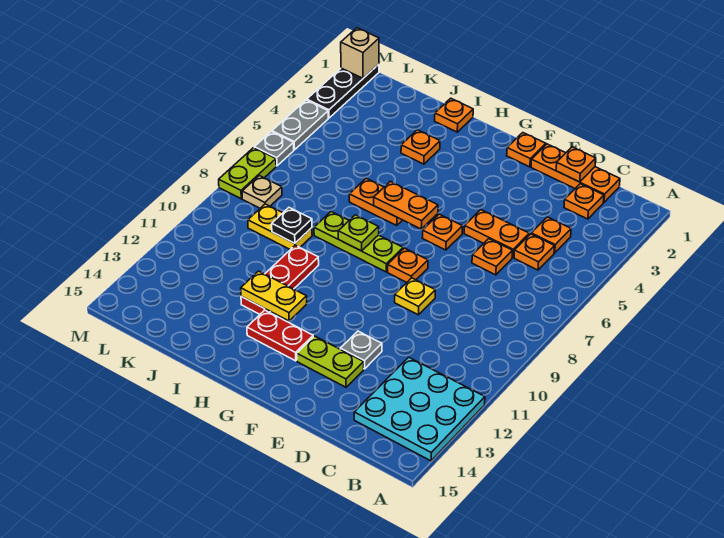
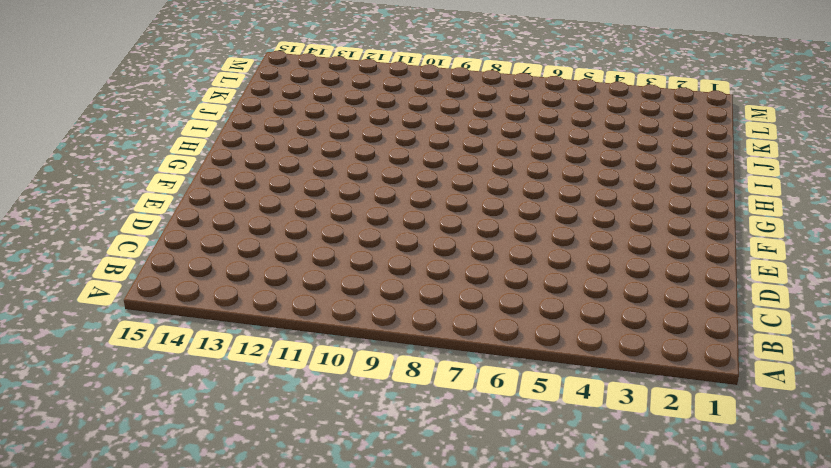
none -> cyan 3x3 plate [354,357,485,461]
none -> orange 1x3 plate [531,144,620,202]
none -> orange 1x1 plate [564,184,604,219]
none -> orange 1x1 plate [531,217,571,253]

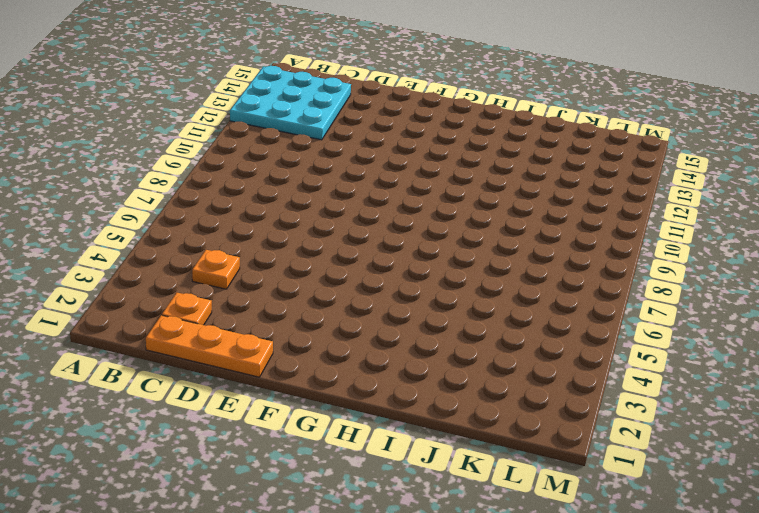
none -> orange 1x1 plate [514,234,554,270]
none -> orange 1x2 plate [464,210,529,258]
none -> orange 1x1 plate [472,239,512,275]
none -> yellow 1x1 plate [395,278,435,315]

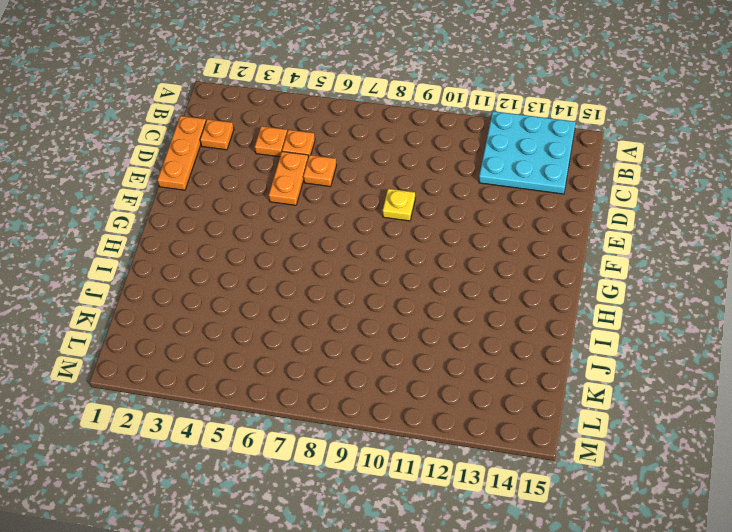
none -> grey 1x1 plate [340,331,382,369]
none -> lime 1x2 plate [297,336,364,387]
none -> orange 1x1 plate [507,133,546,167]
none -> orange 1x1 plate [423,214,463,250]

